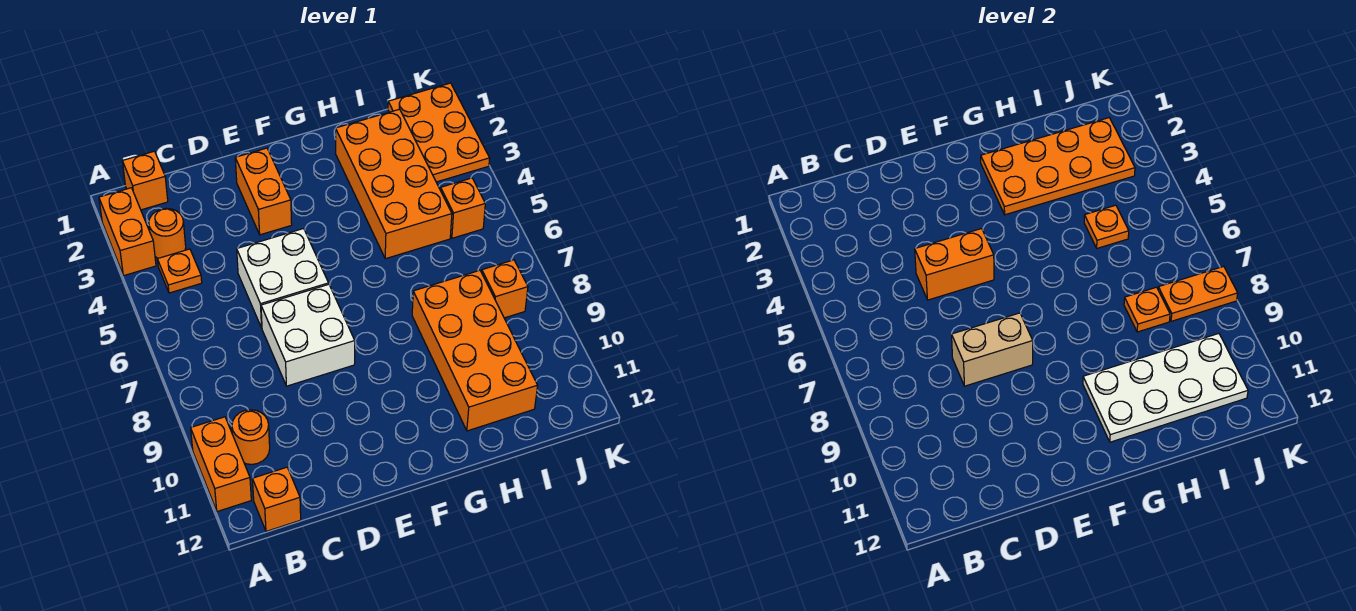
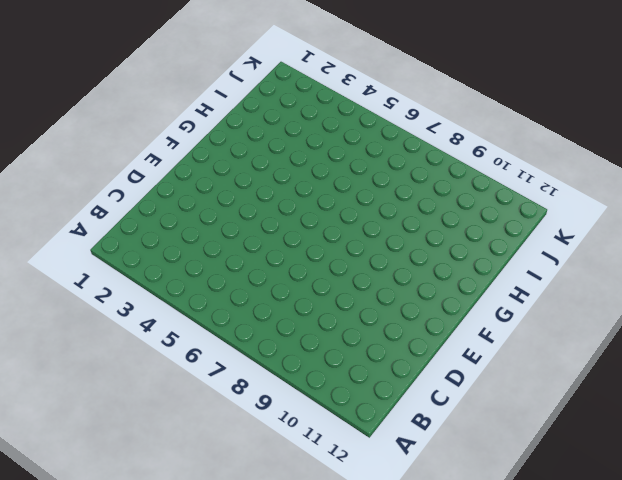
none -> orange 1x2 brick [99,188,156,276]
none -> orange 1x2 brick [191,417,251,512]
none -> orange 1x1 brick [123,151,168,210]

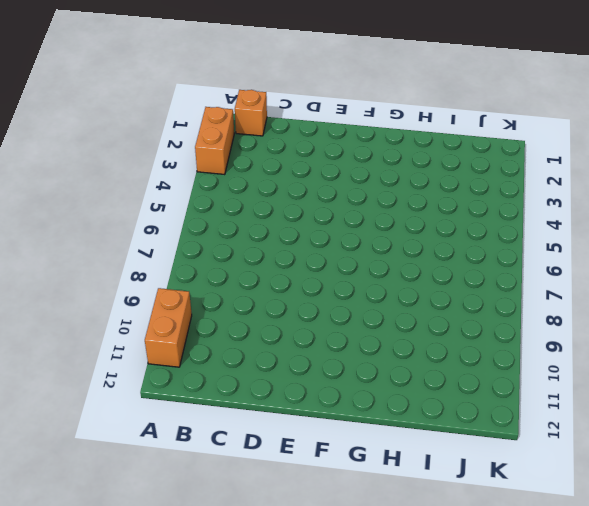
none -> orange 1x1 round brick [149,208,186,258]
none -> orange 1x1 plate [158,249,202,293]
none -> orange 1x1 round brick [232,410,270,464]

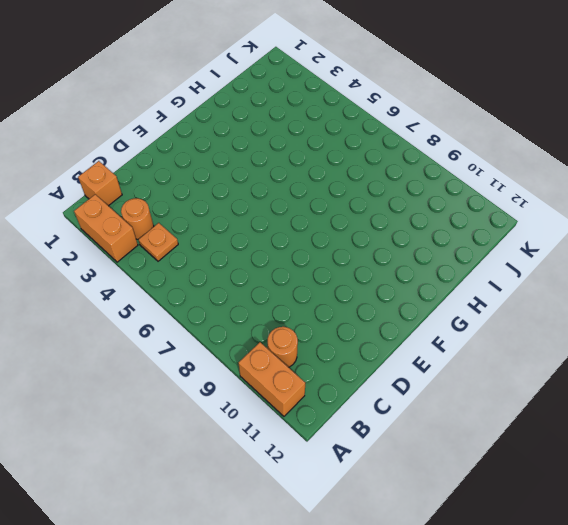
none -> orange 1x1 brick [252,467,301,531]
none -> white 2x2 brick [237,229,329,328]
none -> white 2x2 brick [261,284,355,386]

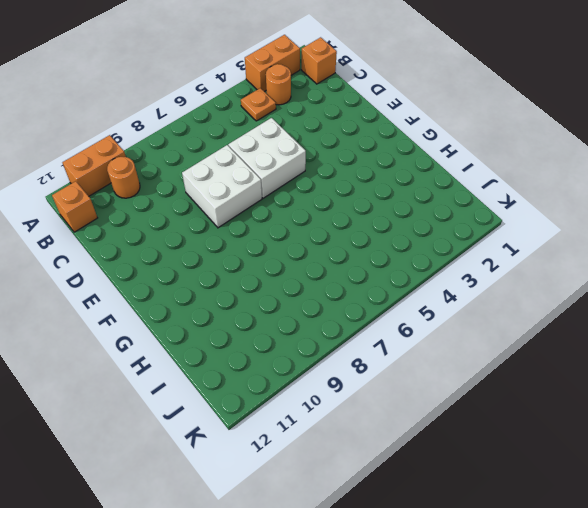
none -> orange 1x2 brick [235,148,292,235]
none -> orange 2x4 brick [336,109,452,259]
none -> orange 2x4 brick [412,270,538,431]

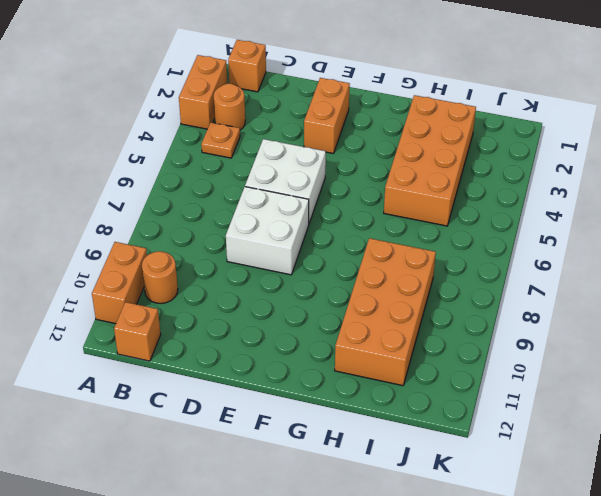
none -> orange 2x3 plate [388,83,490,182]
none -> orange 1x1 brick [440,178,485,238]
none -> orange 1x1 brick [482,260,528,318]

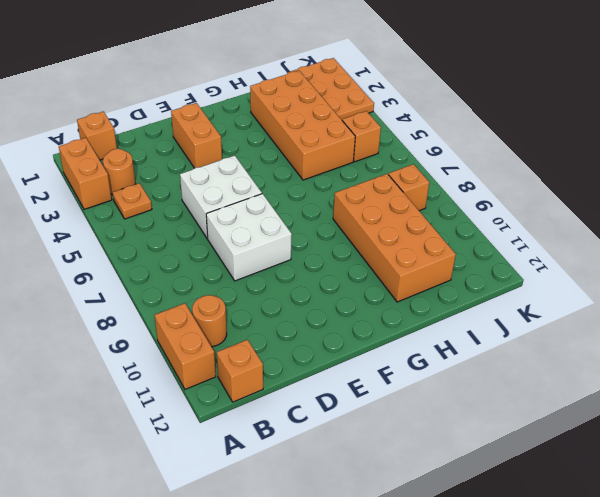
none -> orange 1x2 brick [915,229,994,300]
none -> tan 1x2 brick [952,313,1033,386]
none -> orange 2x4 plate [981,118,1135,215]

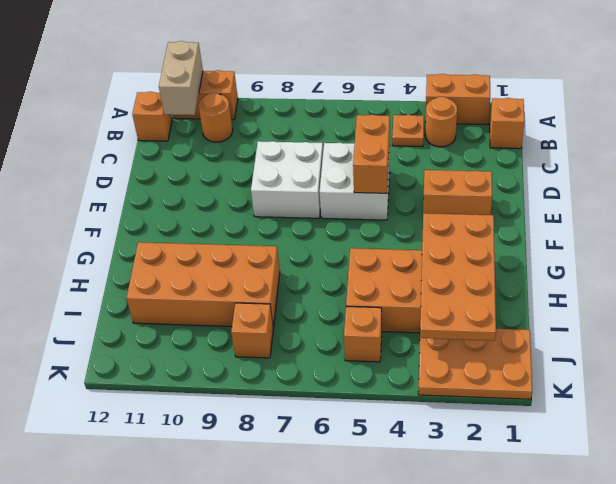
tan 1x2 brick [159,41,203,115] -> tan 1x2 brick moved to [952,313,1033,386]
none -> white 2x4 plate [1083,334,1248,442]
none -> orange 1x1 plate [1084,205,1129,248]
none -> orange 1x1 plate [1124,287,1170,332]

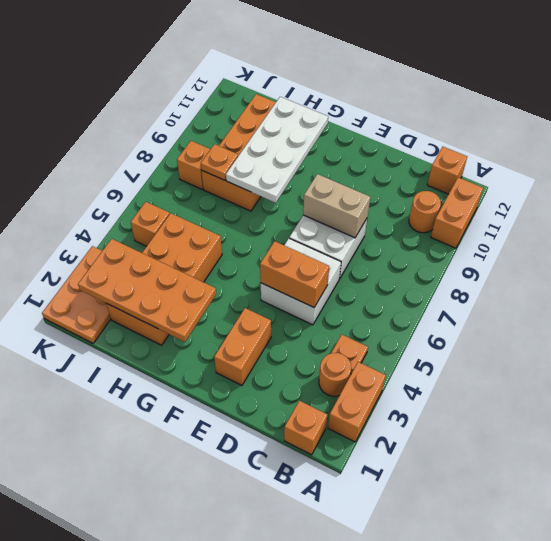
white 2x4 plate [226,97,328,203] -> white 2x4 plate turned to [1083,334,1248,442]
none -> orange 1x1 plate [1084,205,1129,248]
none -> orange 1x2 plate [1158,267,1238,321]

